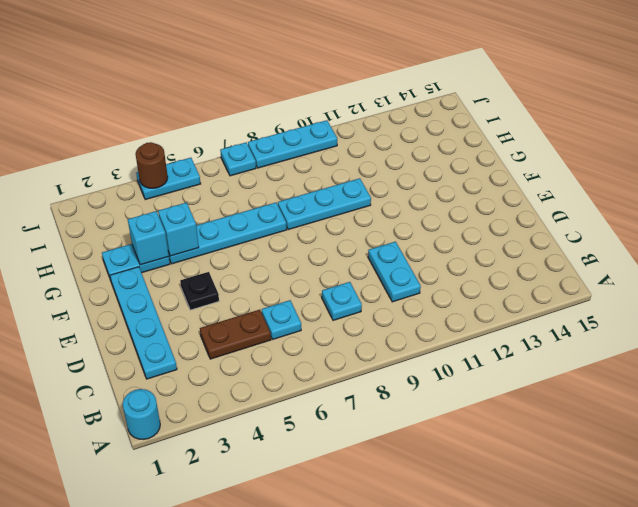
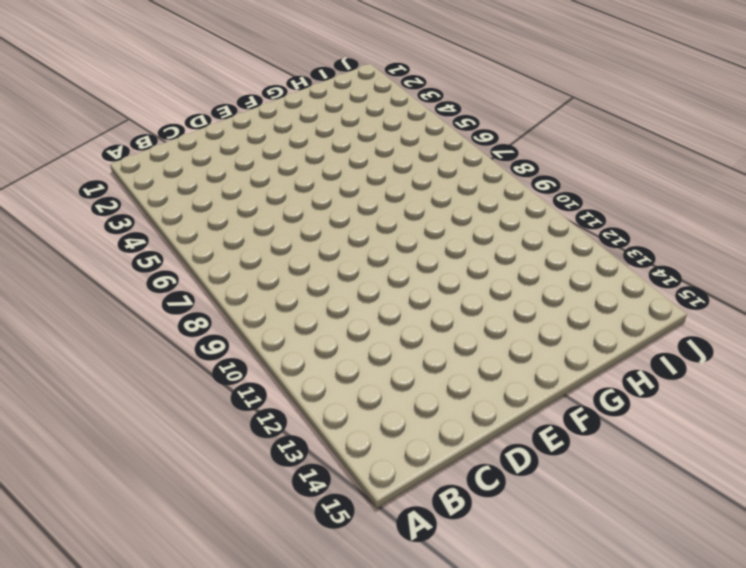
none -> cyan 1x1 round brick [123,389,160,440]
none -> cyan 1x4 plate [110,267,177,379]
none -> brown 1x2 plate [200,310,271,359]

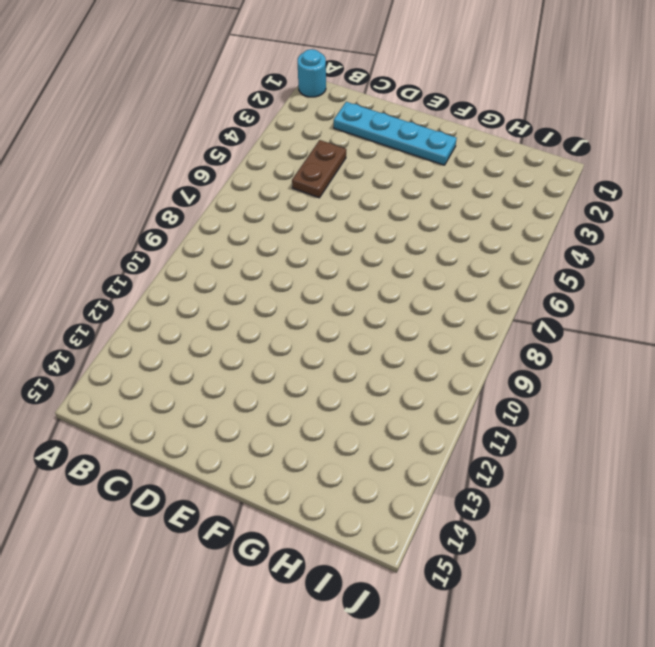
none -> cyan 1x1 plate [262,300,301,339]
none -> cyan 1x1 plate [322,282,362,320]
none -> cyan 1x2 plate [368,242,421,302]

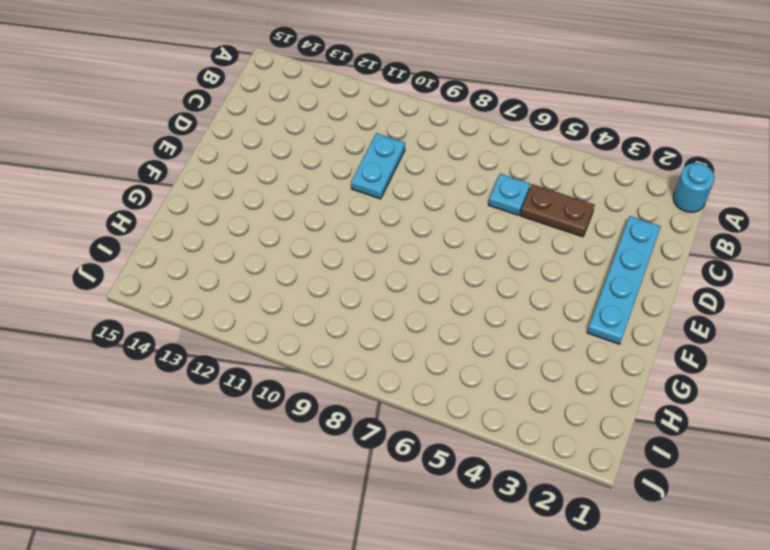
none -> cyan 1x1 plate [322,282,362,320]
none -> black 1x1 plate [180,272,219,310]
none -> cyan 1x2 plate [102,244,170,280]

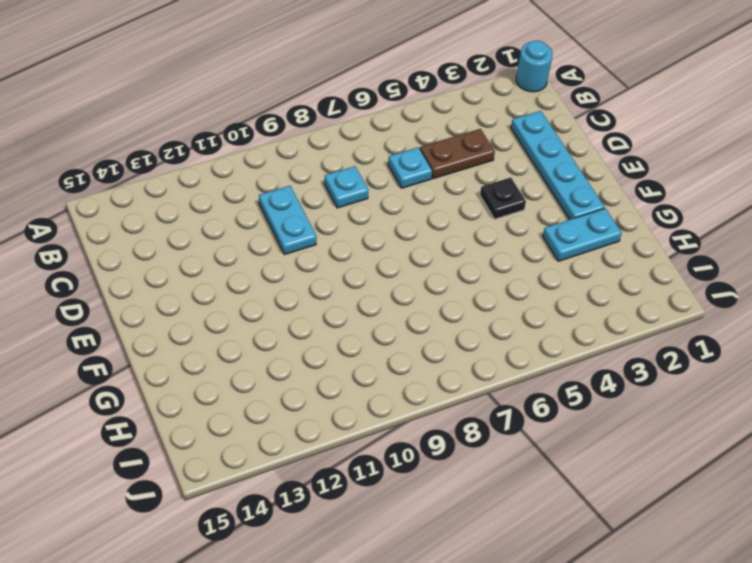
none -> cyan 1x4 plate [168,203,287,264]
none -> cyan 1x3 plate [278,178,371,230]
none -> cyan 1x2 plate [136,158,201,200]

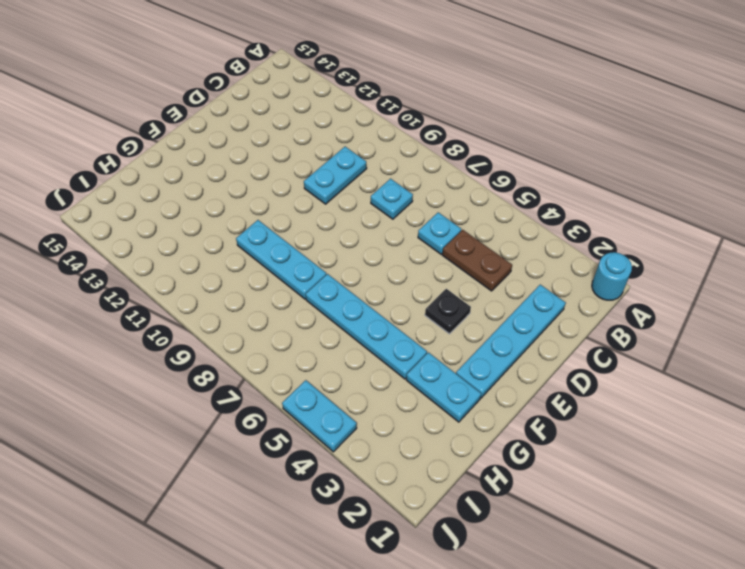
none -> cyan 1x1 plate [220,143,256,176]
none -> cyan 1x3 plate [248,120,337,168]
none -> cyan 1x1 brick [128,211,169,265]

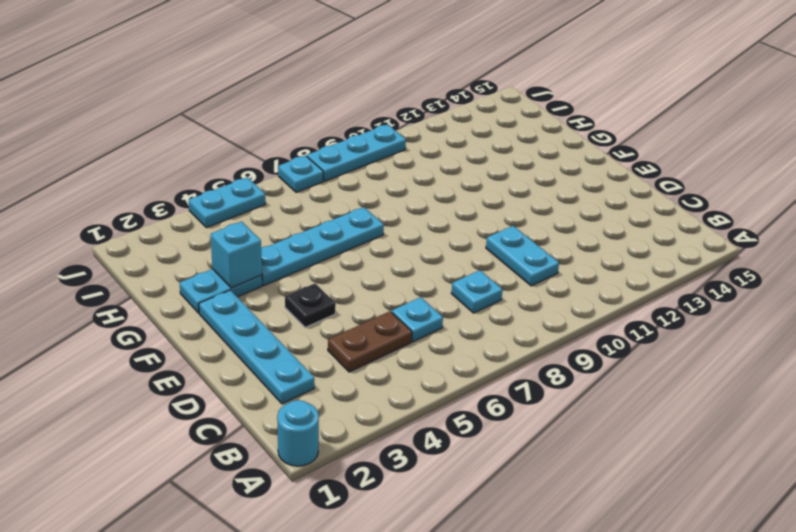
none -> cyan 1x3 plate [278,178,371,230]
none -> cyan 1x1 brick [158,202,199,256]
none -> brown 1x1 round brick [136,142,168,188]

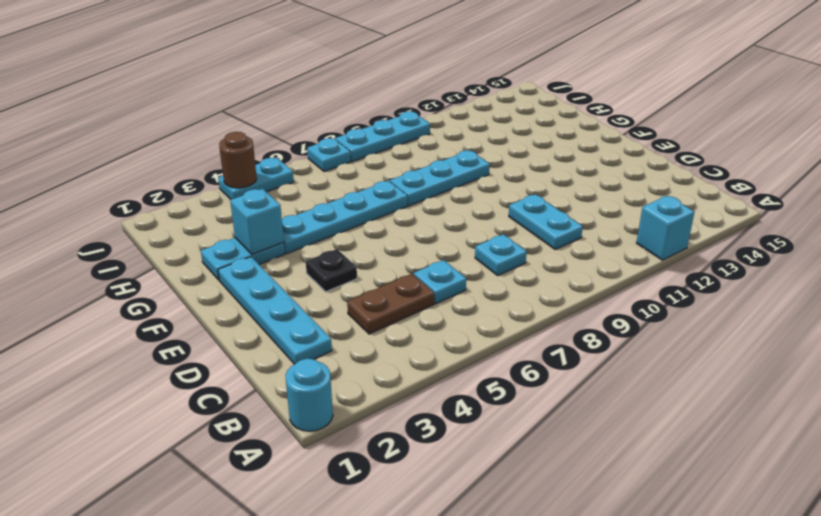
cyan 1x1 brick [636,196,694,260] -> cyan 1x1 brick moved to [158,202,199,256]

